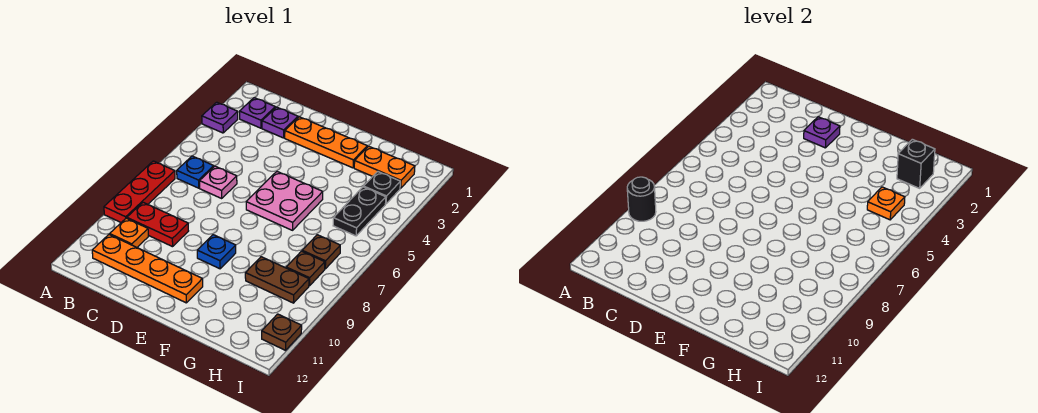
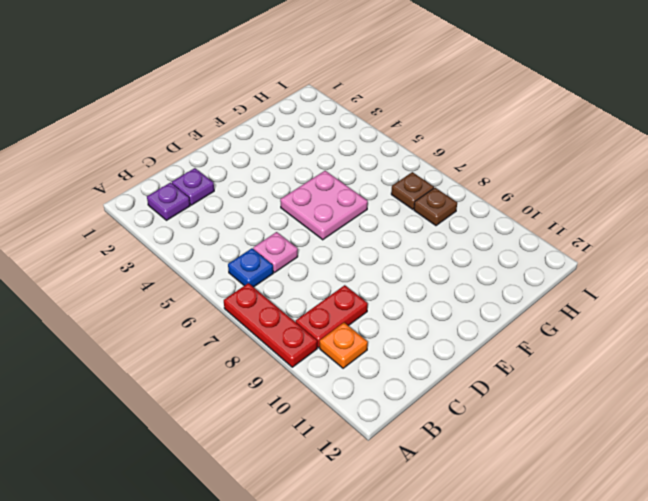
none -> purple 1x1 plate [202,102,238,133]
none -> orange 1x4 plate [92,234,203,303]
none -> orange 1x3 plate [285,117,367,168]

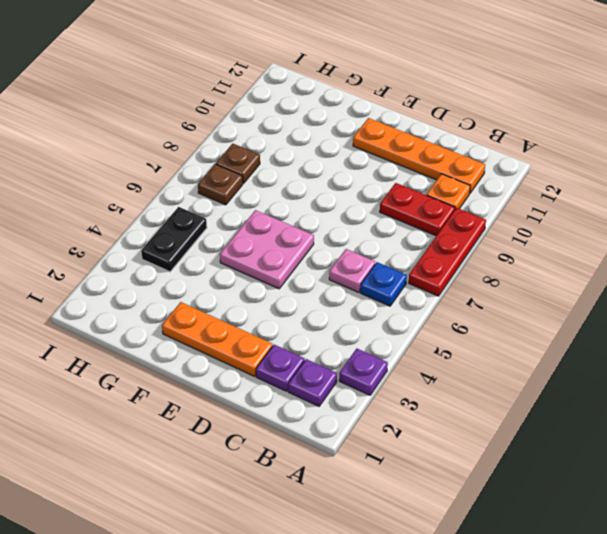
none -> blue 1x1 plate [197,235,236,269]
none -> orange 1x2 plate [354,146,415,188]
none -> brown 1x2 plate [245,257,309,303]

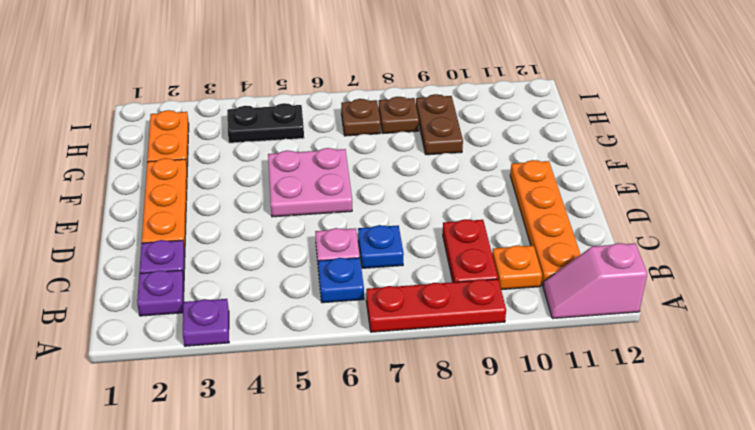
pink 1x2 slope [543,243,647,319] -> none
blue 1x1 plate [358,225,404,268] -> blue 1x1 plate moved to [197,235,236,269]
none -> black 1x1 plate [364,172,400,204]
none -> brown 1x1 plate [262,314,302,350]
none -> black 1x1 round brick [627,177,656,221]

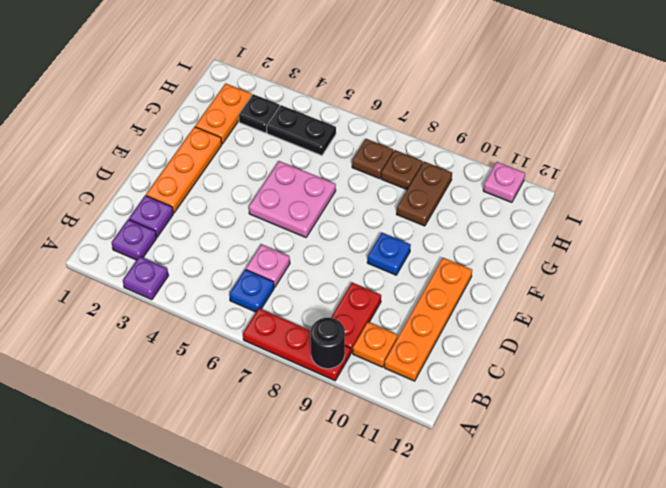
pink 1x1 plate [483,162,525,202] -> brown 1x1 plate [262,314,302,350]
none -> purple 1x1 plate [804,117,840,148]
none -> black 1x1 brick [897,139,935,188]
none -> orange 1x1 plate [867,187,905,220]

